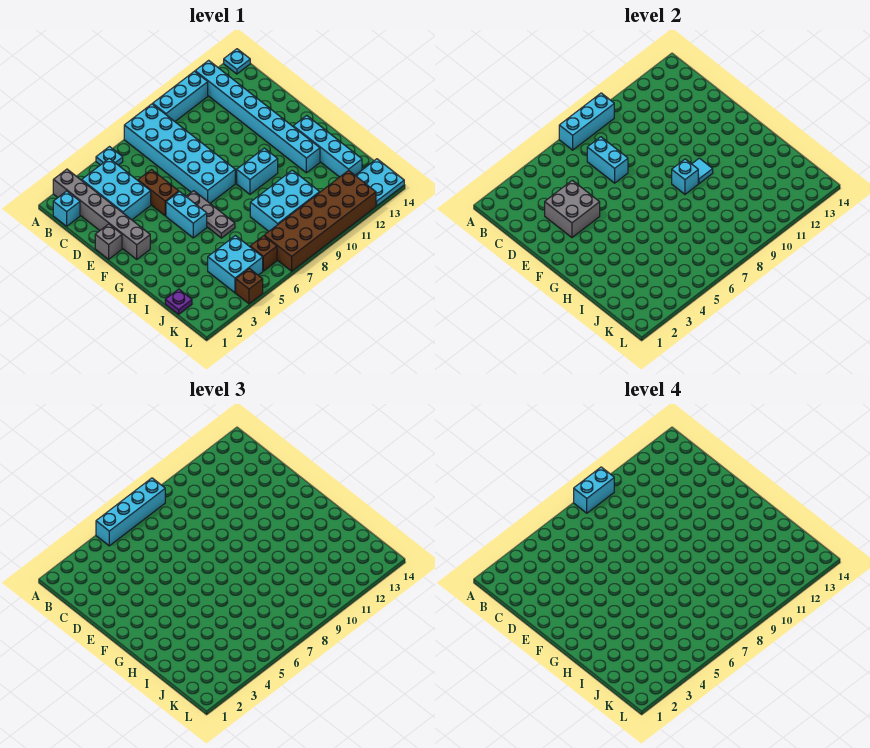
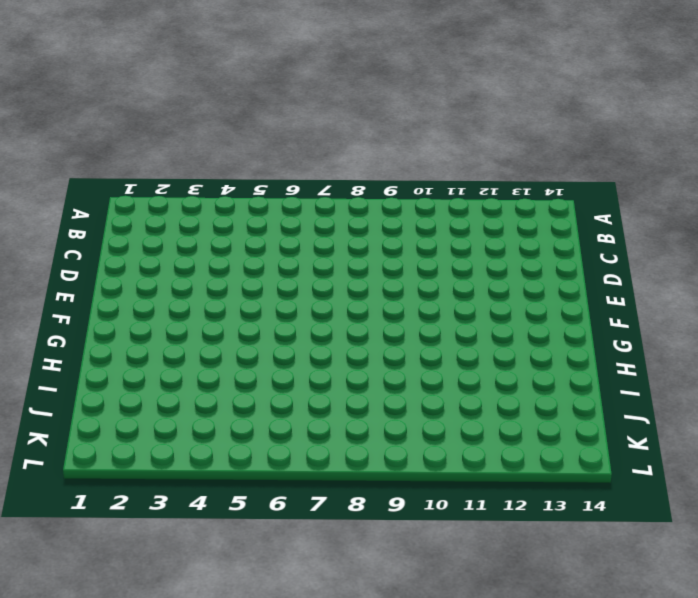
none -> grey 1x6 brick [53,169,150,259]
none -> cyan 1x1 plate [96,147,123,165]
none -> cyan 2x6 brick [124,104,235,203]

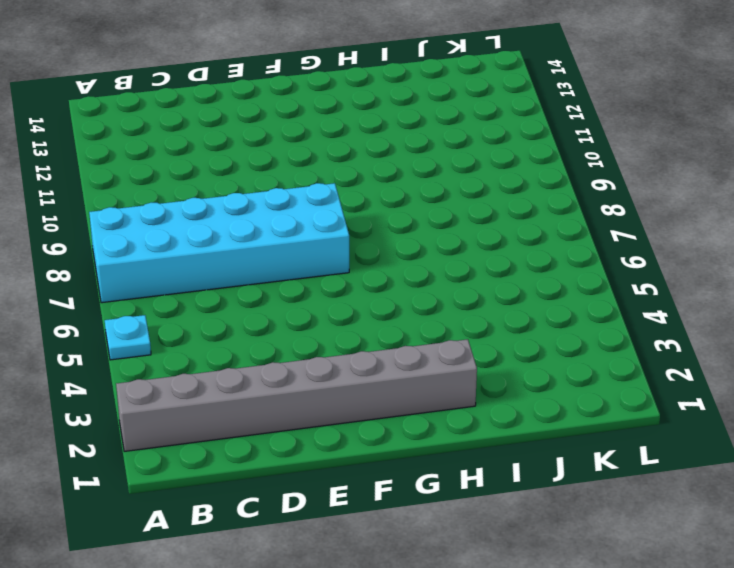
grey 1x8 brick [116,339,477,451] -> grey 1x6 brick [53,169,150,259]
none -> cyan 1x3 brick [153,71,208,121]
none -> cyan 1x8 brick [195,60,320,173]
none -> cyan 1x1 plate [224,49,250,74]

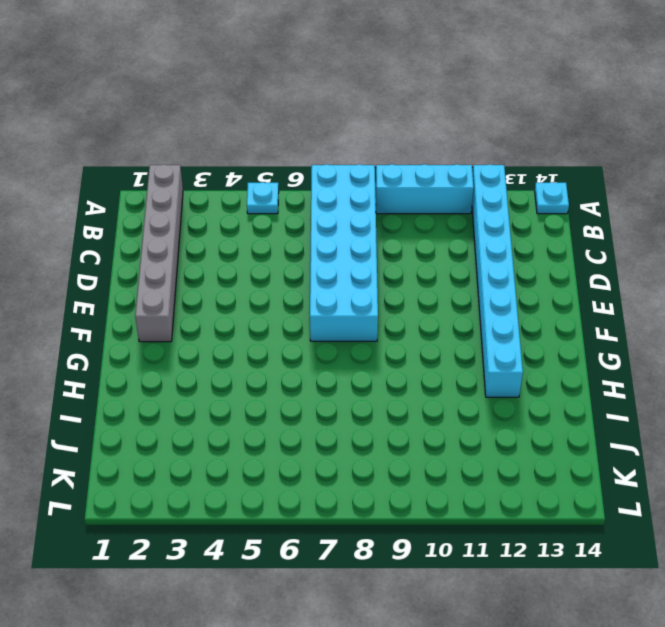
none -> cyan 1x1 brick [53,191,80,226]
none -> cyan 2x3 brick [82,158,151,220]
none -> brown 1x2 brick [138,170,179,216]

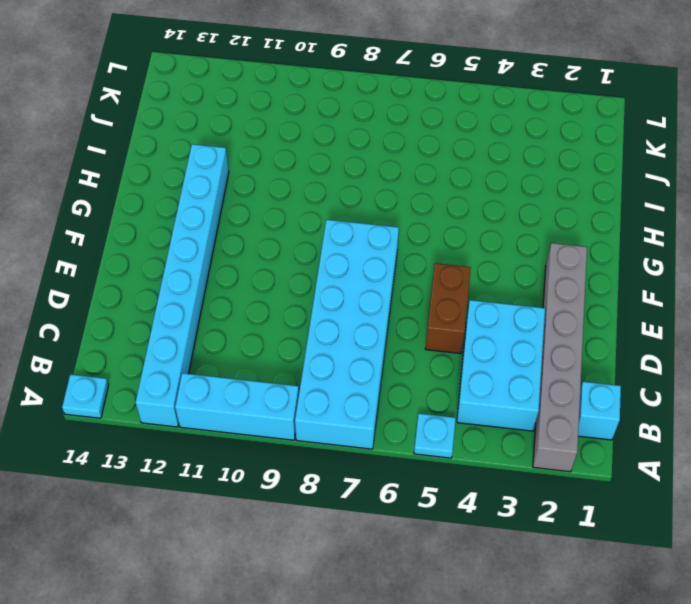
none -> grey 1x1 brick [95,224,122,259]
none -> cyan 1x2 brick [166,192,207,238]
none -> grey 1x3 plate [186,191,235,238]

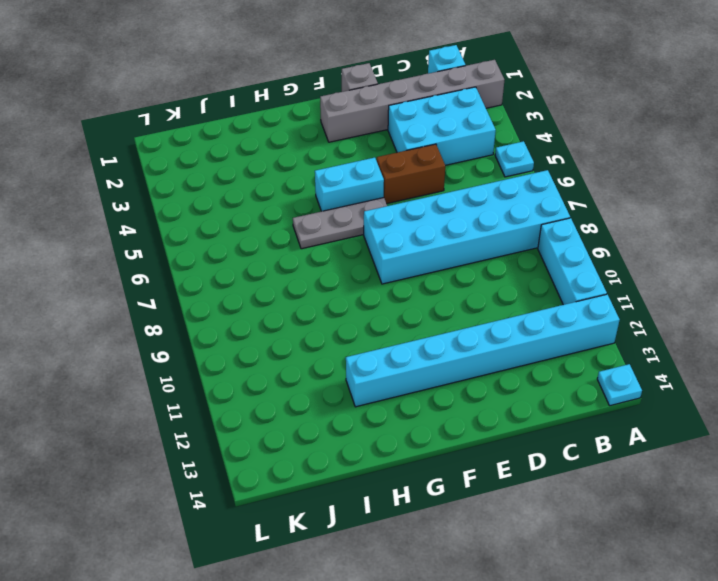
none -> cyan 1x2 brick [237,148,278,194]
none -> cyan 1x4 brick [293,116,362,177]
none -> cyan 2x3 brick [250,170,320,231]

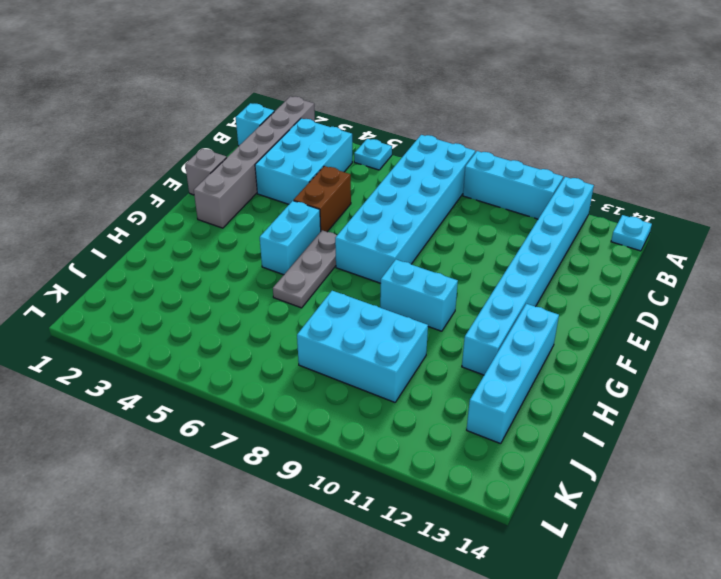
none -> purple 1x1 plate [165,289,192,314]
none -> cyan 2x2 brick [208,236,263,293]
none -> brown 1x1 brick [250,236,277,271]

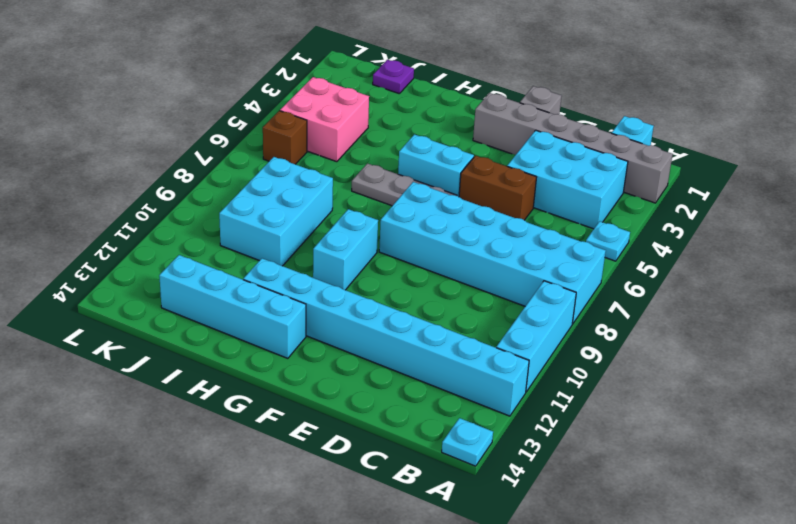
pink 2x2 brick [280,77,369,162] -> cyan 2x2 brick [208,236,263,293]
none -> brown 2x6 brick [264,170,376,271]
none -> cyan 2x2 plate [355,159,404,206]
none -> brown 1x1 brick [236,269,263,304]

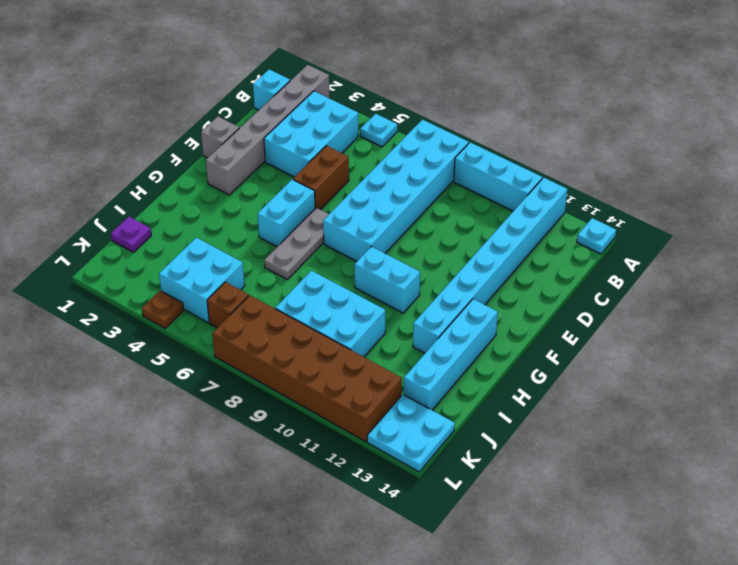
brown 1x1 plate [142,291,183,328] -> brown 1x1 brick [236,269,263,304]
none -> cyan 1x3 brick [559,93,614,150]
none -> cyan 1x2 brick [587,137,628,183]
none -> grey 2x2 brick [545,180,600,238]

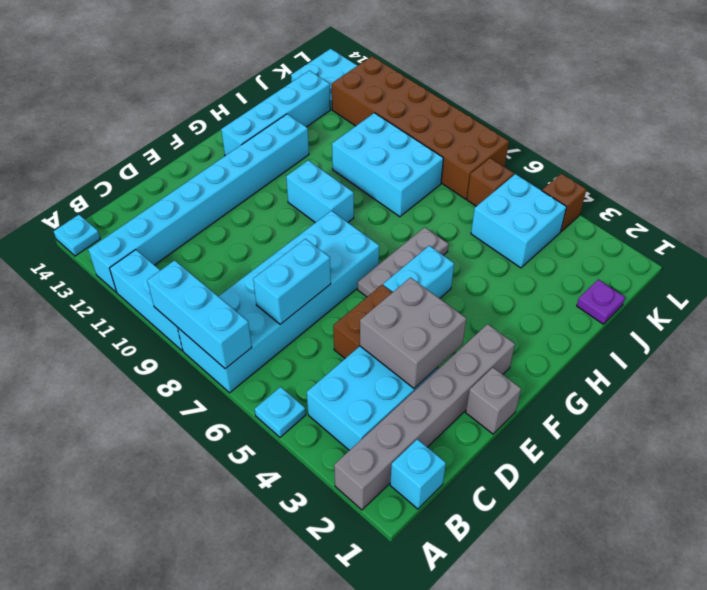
none -> cyan 1x1 brick [672,159,698,194]
none -> cyan 1x1 tile [692,158,713,184]
none -> cyan 1x4 brick [96,478,165,546]

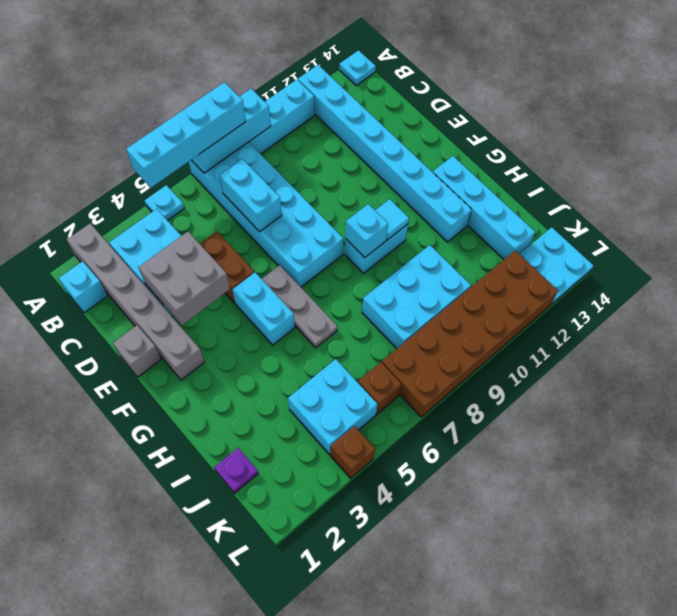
none -> cyan 1x2 brick [574,467,614,513]

